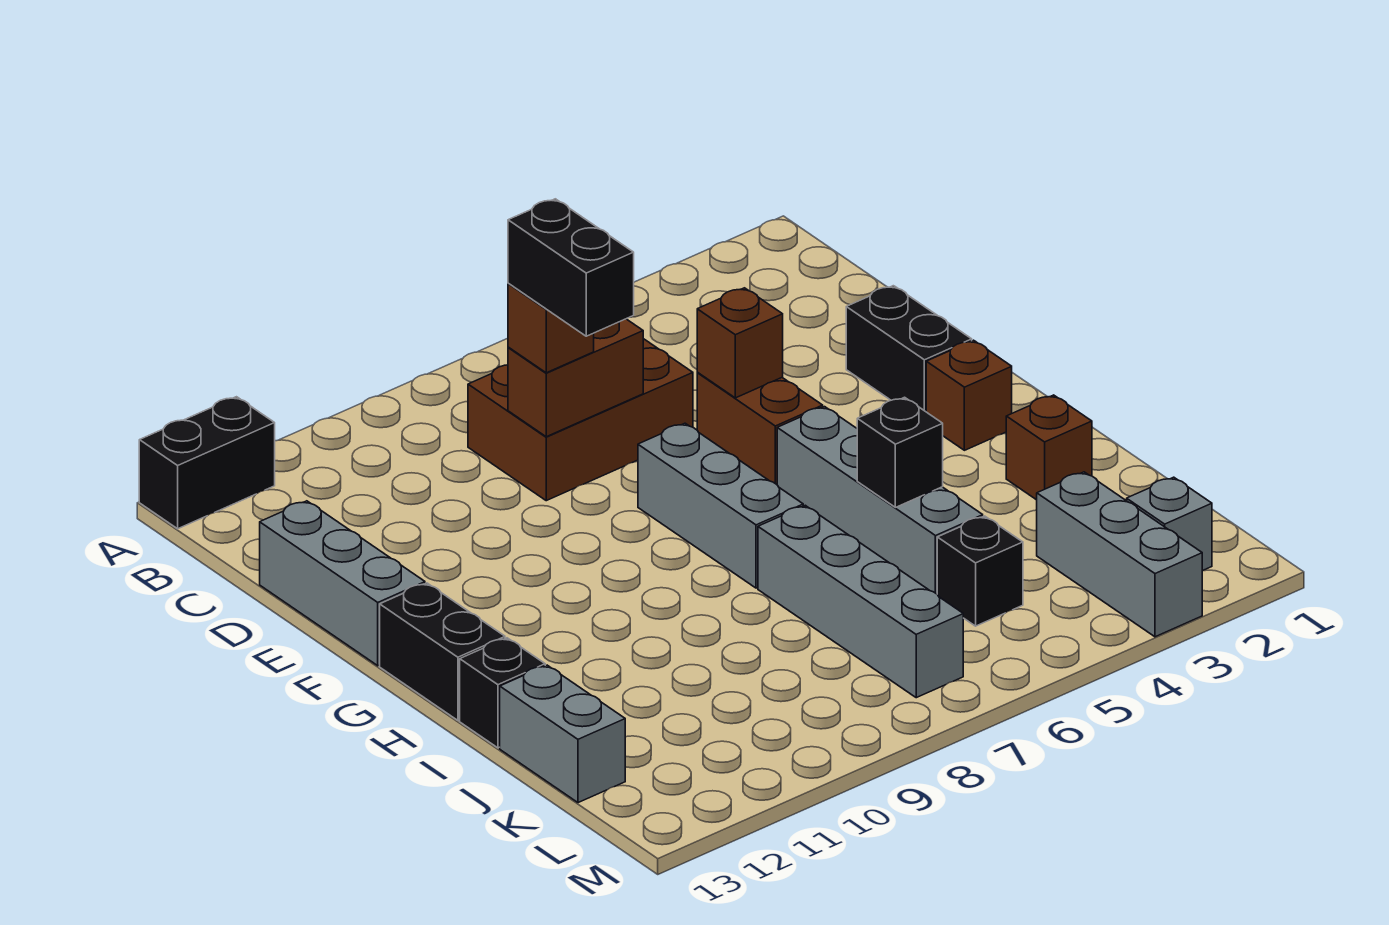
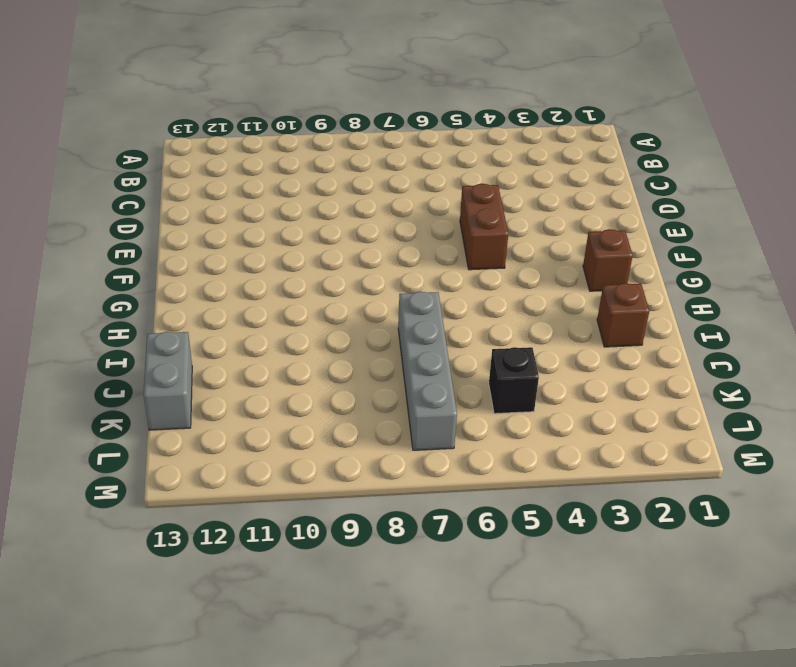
none -> black 1x2 brick [139,397,275,529]
none -> brown 2x3 brick [468,339,693,501]
none -> grey 1x3 brick [260,501,425,666]

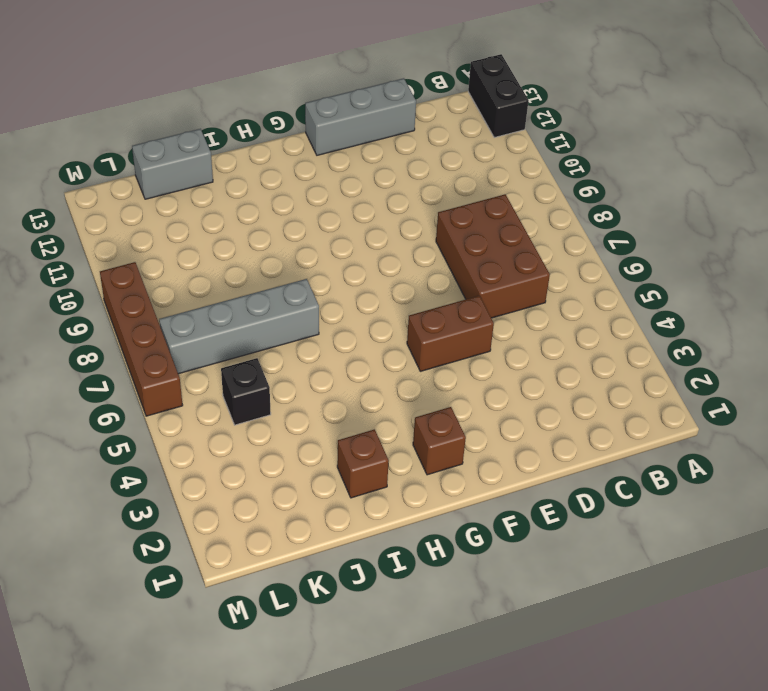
brown 1x4 brick [100,262,183,416] -> none
none -> black 1x2 brick [846,286,972,412]
none -> grey 1x3 brick [638,423,803,588]
none -> grey 1x4 brick [777,407,983,594]

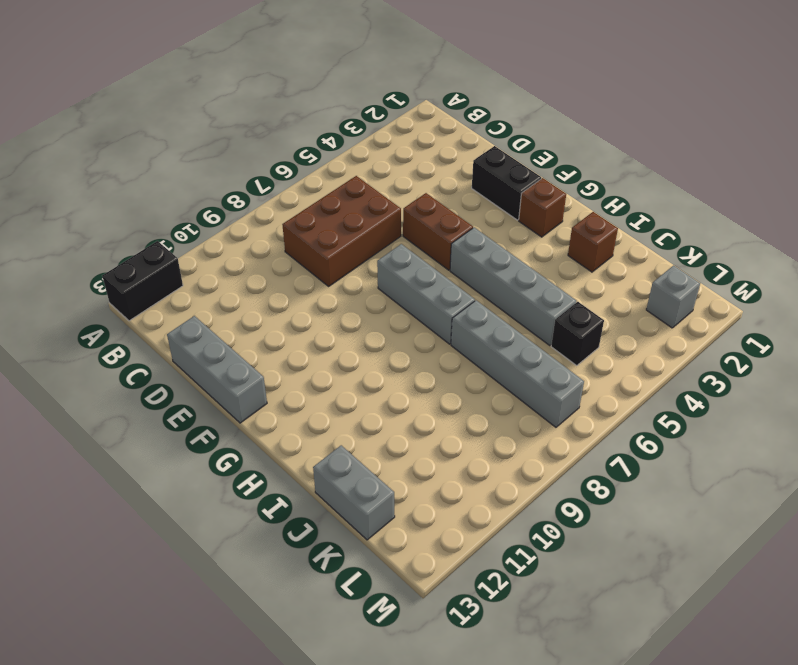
none -> black 1x2 brick [380,583,505,720]
none -> black 1x1 brick [460,638,545,748]
none -> grey 1x3 brick [1037,472,1202,637]

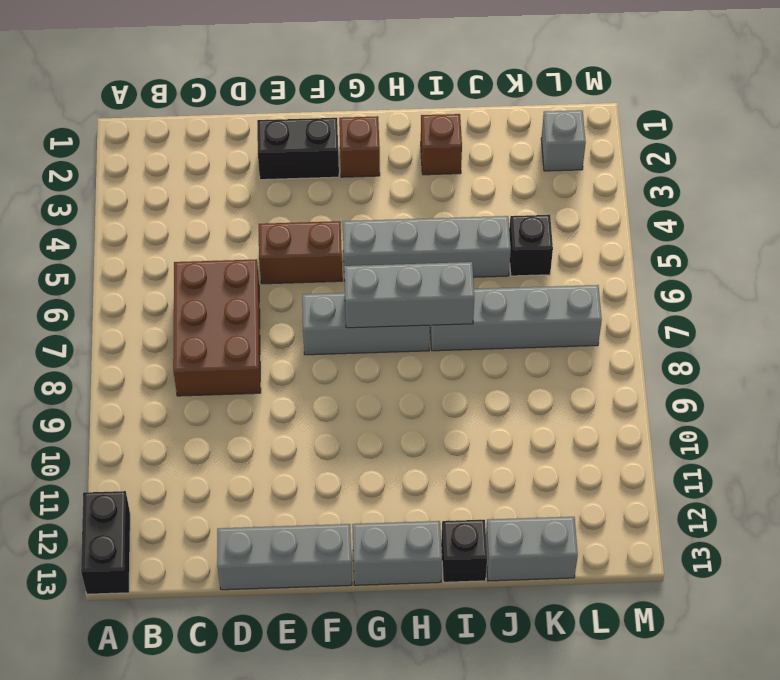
grey 1x3 brick [344,262,474,328] -> grey 1x3 brick moved to [1037,472,1202,637]
grey 1x2 brick [352,521,442,585] -> black 1x2 brick [380,583,505,720]
none -> brown 1x2 brick [508,319,643,437]
none -> brown 1x1 brick [697,288,783,398]
none -> black 1x1 brick [857,397,943,507]

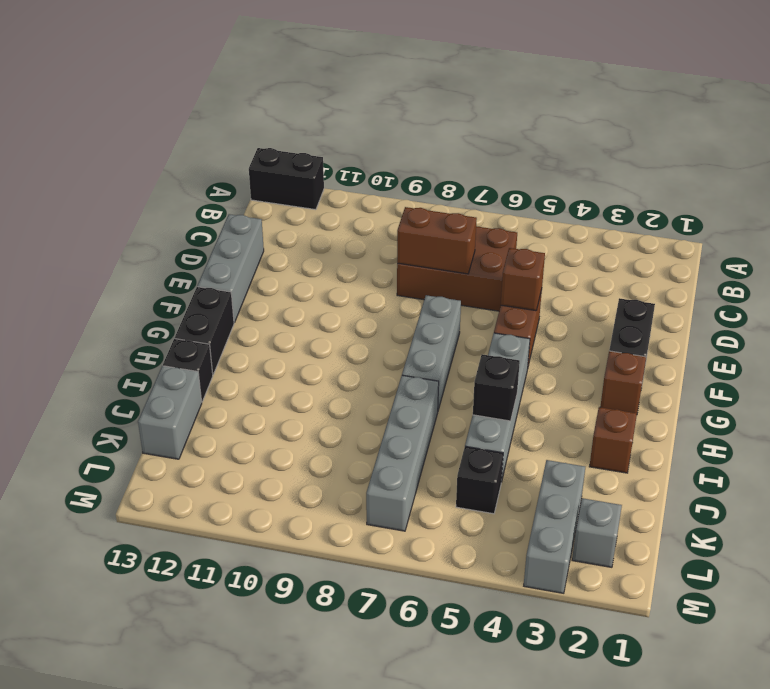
none -> brown 1x1 brick [508,283,594,373]
none -> black 1x2 brick [508,199,634,336]

